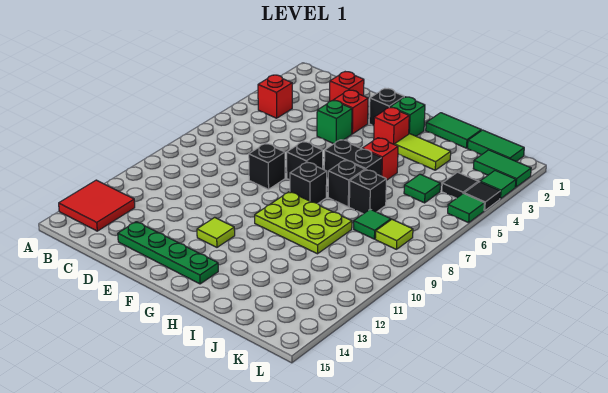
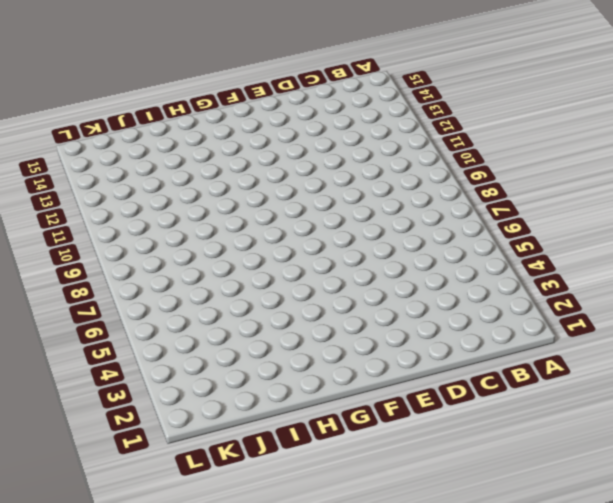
none -> red 2x2 tile [59,180,135,231]
none -> red 1x1 brick [258,75,292,118]
none -> red 1x1 brick [330,72,364,101]

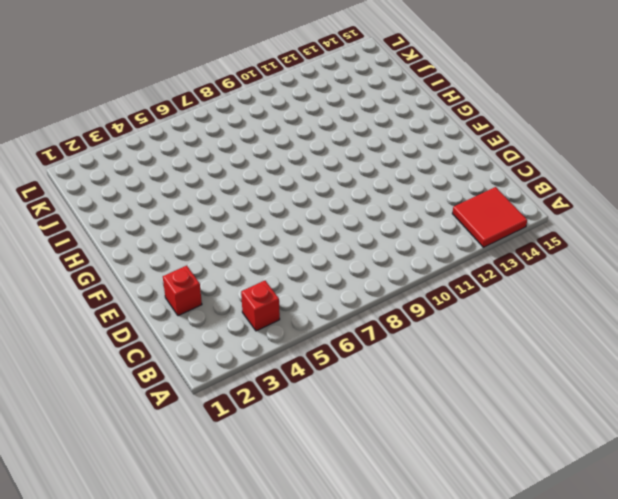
none -> green 1x4 plate [118,222,218,284]
none -> red 1x1 brick [334,90,368,134]
none -> green 1x1 brick [317,101,352,144]

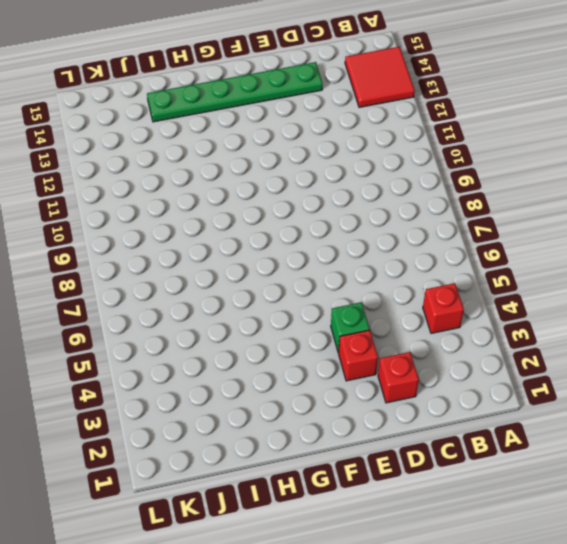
green 1x6 plate [147,62,323,122] -> green 1x4 plate [118,222,218,284]
none -> black 1x1 brick [249,143,285,189]
none -> black 1x1 brick [369,89,404,126]
none -> black 1x1 brick [287,141,323,180]

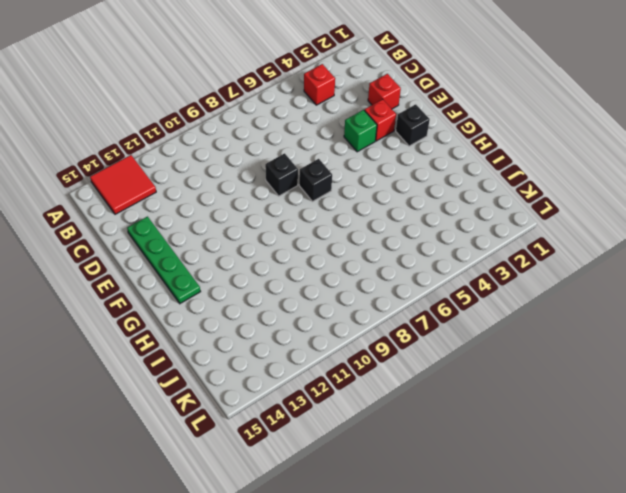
none -> lime 1x1 tile [197,217,235,247]
none -> green 1x1 brick [390,97,425,136]
none -> red 1x1 brick [374,107,409,145]

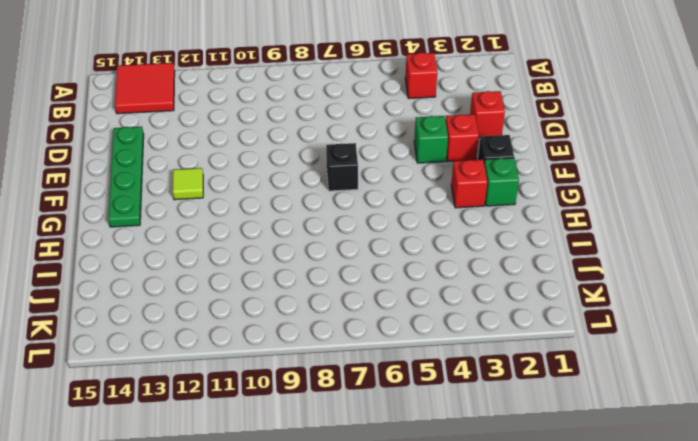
none -> black 1x1 brick [249,143,285,189]
none -> black 1x2 brick [324,140,382,178]
none -> black 1x1 brick [290,162,327,204]

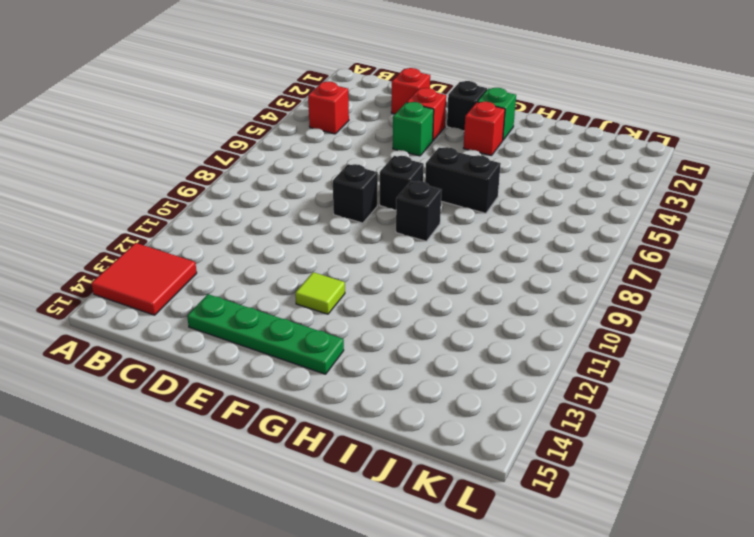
none -> lime 2x3 plate [255,192,352,254]
none -> green 1x2 tile [426,113,481,148]
none -> lime 1x2 tile [395,134,451,170]

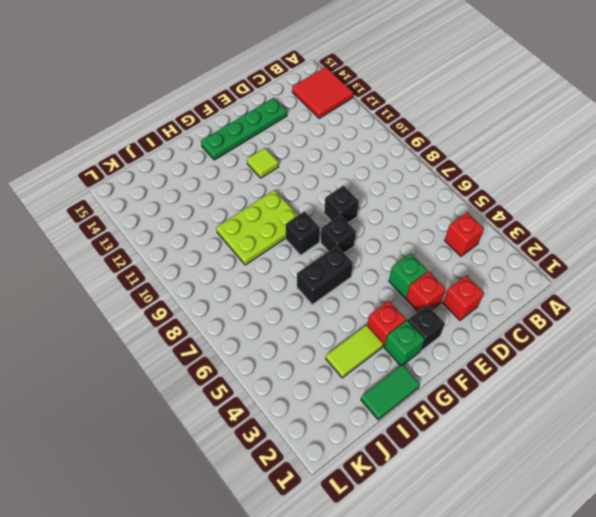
none -> red 1x1 brick [362,138,398,180]
none -> black 1x1 brick [328,160,365,207]
none -> black 1x1 brick [349,170,386,214]

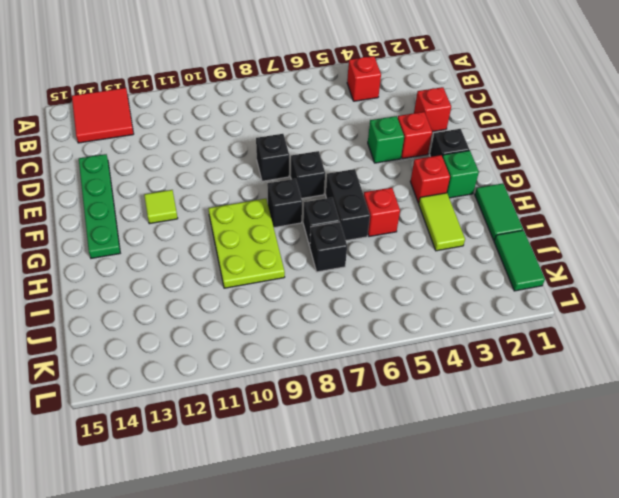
none -> green 1x1 tile [404,174,440,203]
none -> green 1x1 tile [354,209,391,239]
none -> green 1x2 tile [473,150,531,187]

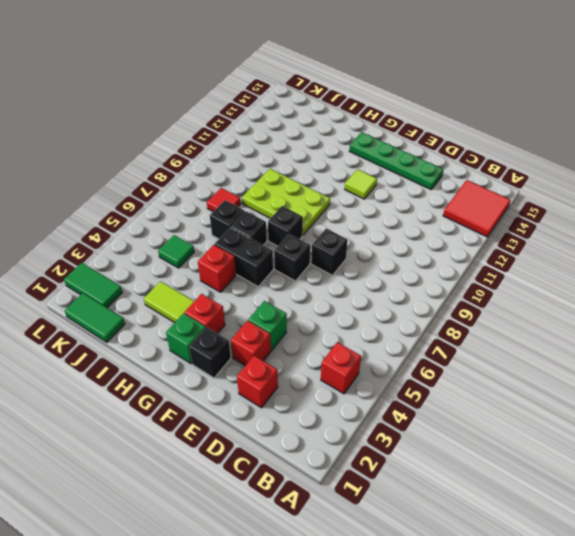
red 1x1 tile [207,188,241,211] -> green 1x1 tile [354,209,391,239]
none -> green 1x2 tile [426,113,481,148]
none -> black 1x1 tile [442,172,478,198]
none -> lime 1x1 tile [375,220,413,249]

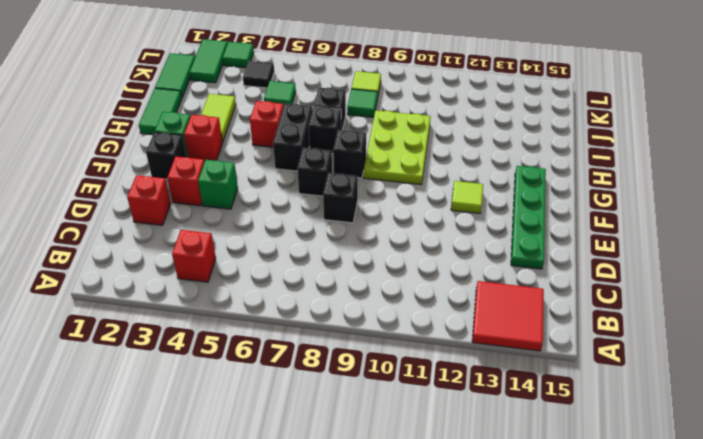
none -> black 1x1 tile [464,182,500,211]
none -> green 1x1 tile [448,194,484,223]

